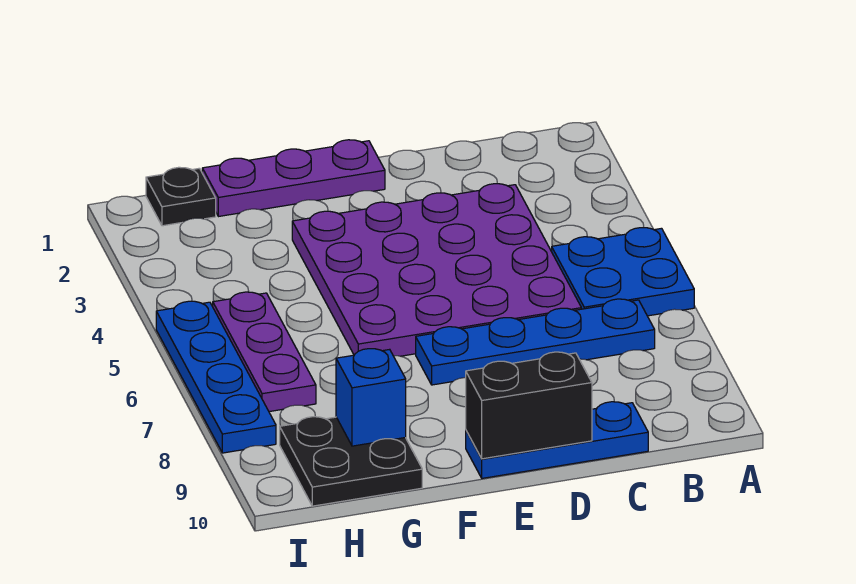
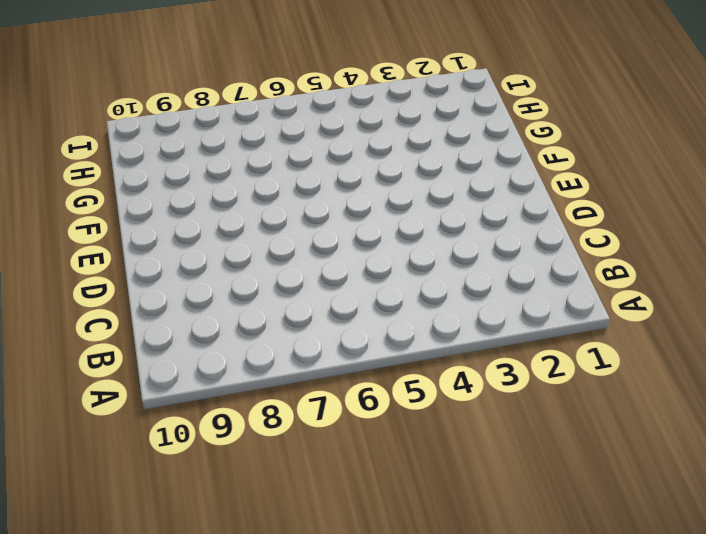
none -> blue 2x2 plate [552,227,694,316]
none -> blue 1x4 plate [416,299,655,385]

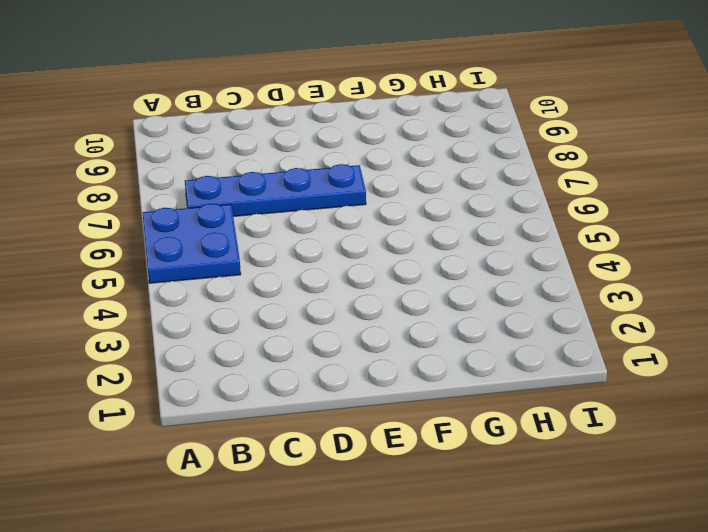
none -> purple 4x4 plate [292,184,581,356]
none -> blue 1x3 plate [466,402,648,478]

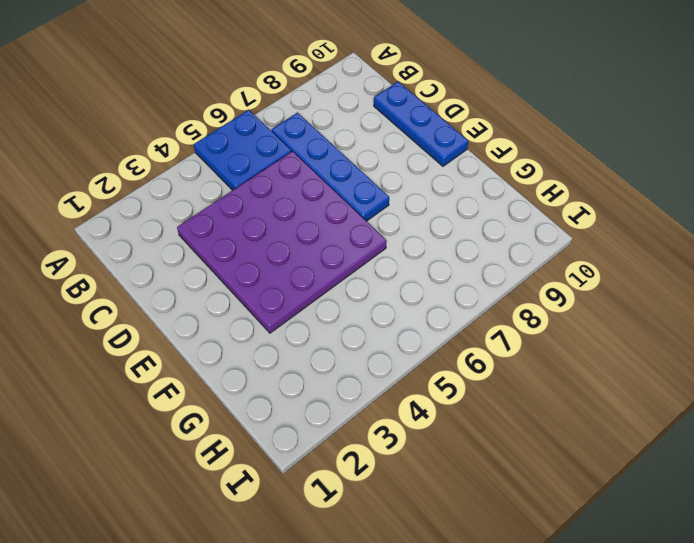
none -> purple 1x3 plate [202,140,385,217]
none -> black 2x2 plate [280,417,422,506]

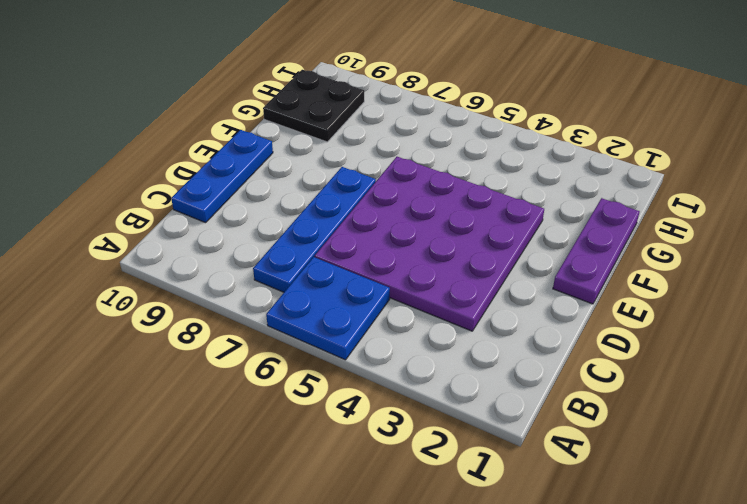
none -> black 1x1 plate [146,167,216,226]
none -> purple 1x3 plate [213,292,316,412]

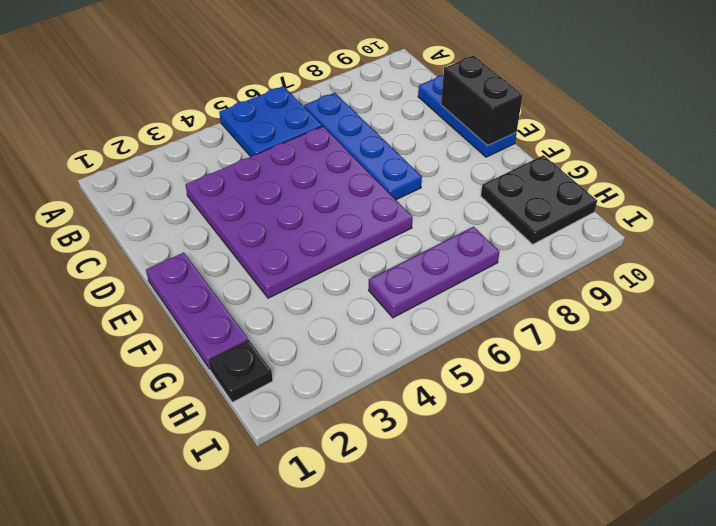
none -> blue 1x4 plate [156,301,276,453]
none -> blue 1x1 brick [336,349,406,446]

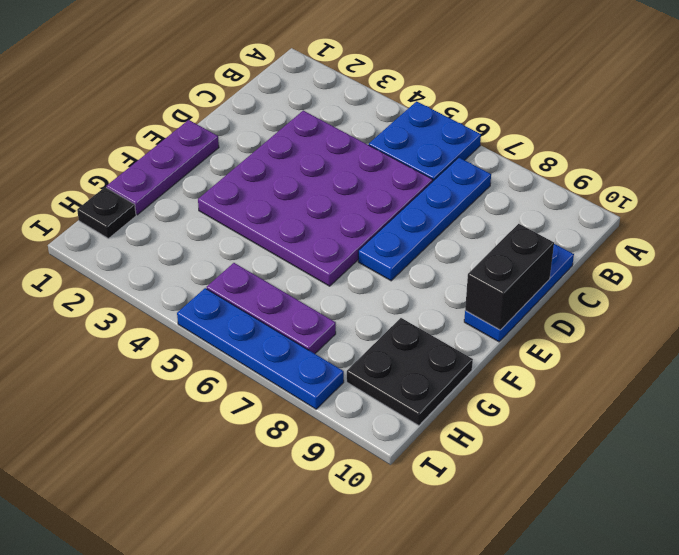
none -> blue 1x1 brick [336,349,406,446]

